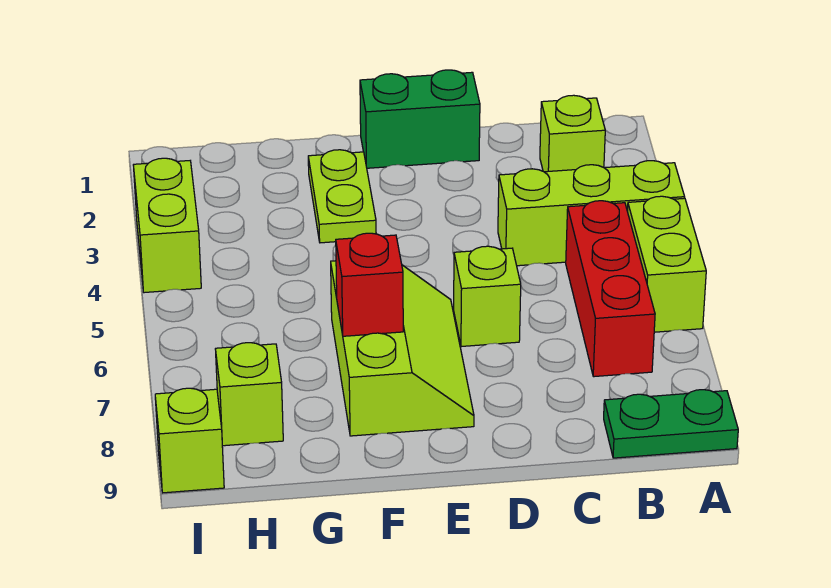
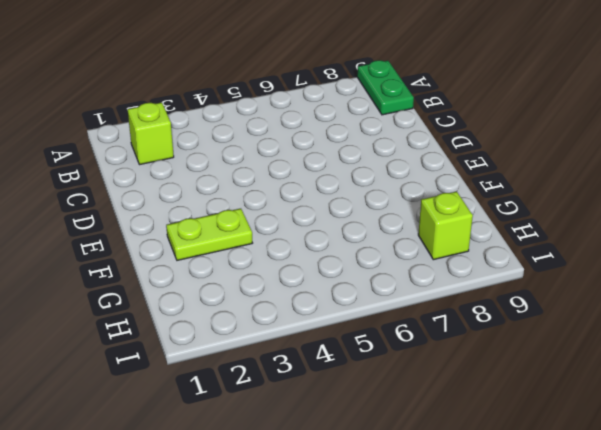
none -> lime 1x3 brick [498,161,685,266]
none -> lime 1x2 brick [627,196,706,332]
none -> red 1x3 brick [566,201,655,377]

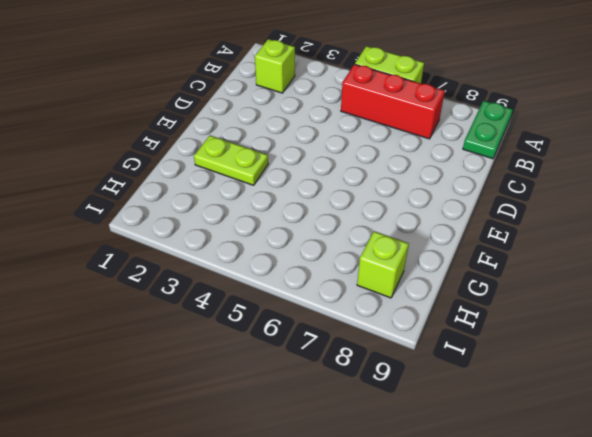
none -> lime 1x3 brick [498,161,685,266]
none -> green 1x2 brick [360,70,480,168]
none -> lime 1x1 brick [454,246,521,347]

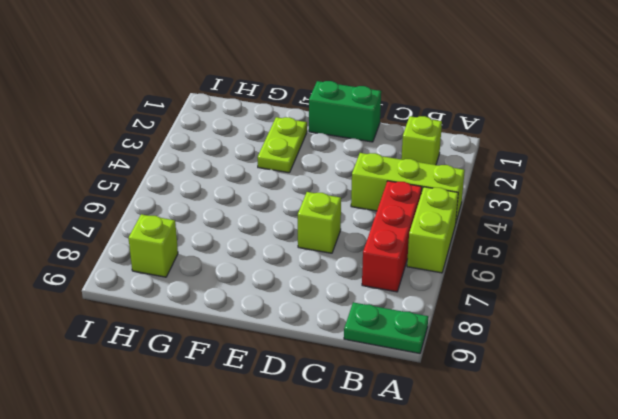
none -> lime 2x3 slope [331,261,474,436]
none -> lime 1x2 brick [133,158,201,293]
none -> lime 1x1 brick [155,388,224,493]

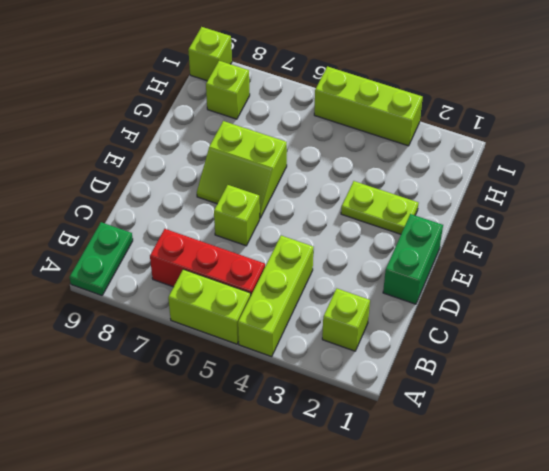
lime 2x2 slope [197,121,287,218] -> lime 2x3 slope [331,261,474,436]
lime 1x3 brick [314,66,423,146] -> lime 1x2 brick [133,158,201,293]
none -> red 1x1 brick [336,233,403,336]

